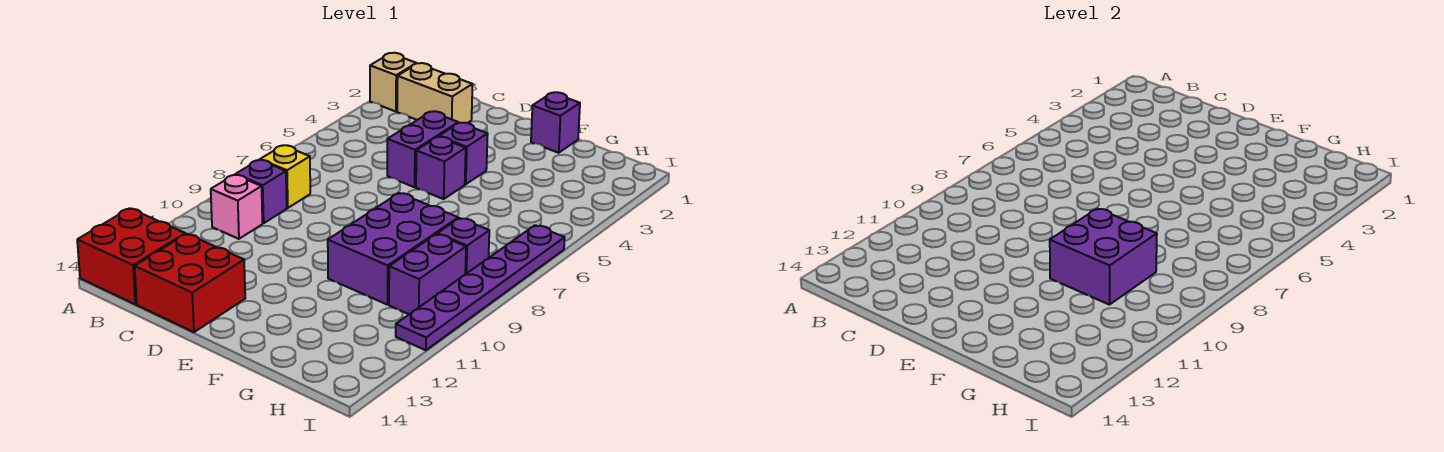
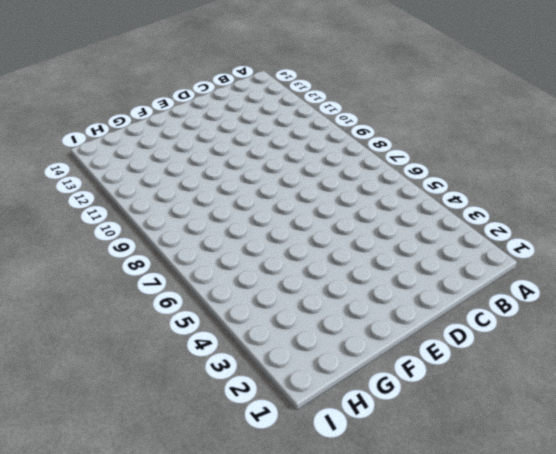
none -> tan 1x1 brick [370,53,416,112]
none -> red 2x2 brick [77,208,185,304]
none -> tan 1x2 brick [397,63,473,123]

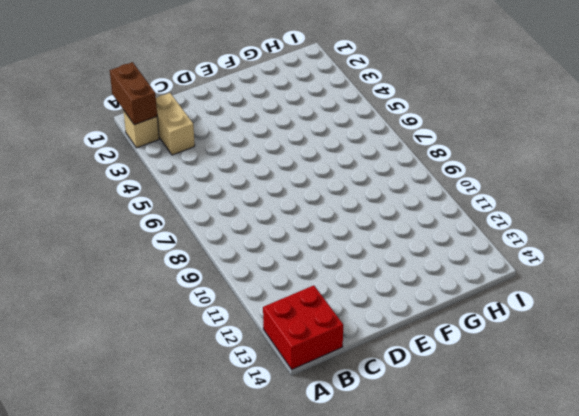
brown 1x2 brick [110,62,157,125] -> none
tan 1x2 brick [156,93,195,155] -> tan 1x2 brick turned to [397,63,473,123]
none -> yellow 1x1 brick [260,145,310,208]
none -> purple 1x1 brick [236,160,287,223]
none -> pink 1x1 brick [211,175,262,239]

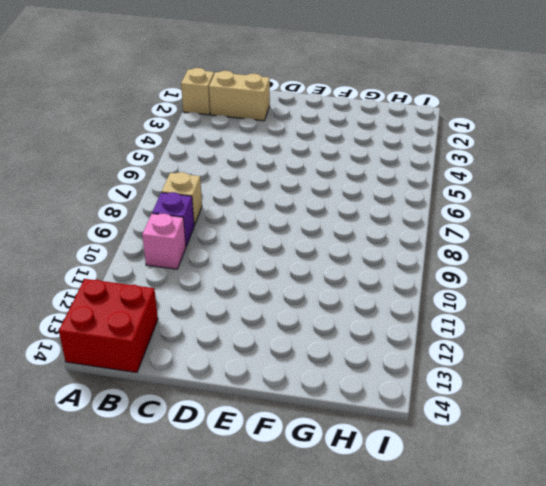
tan 1x1 brick [162,172,202,225] -> yellow 1x1 brick [260,145,310,208]
none -> red 2x2 brick [135,234,245,332]
none -> purple 1x2 brick [387,111,458,187]
none -> purple 1x1 brick [439,123,488,184]

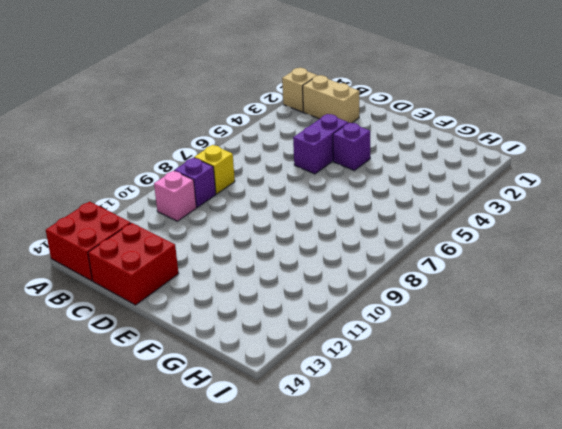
none -> purple 1x1 brick [416,137,466,199]
none -> purple 1x1 brick [531,92,580,153]
none -> purple 2x3 brick [328,193,458,305]

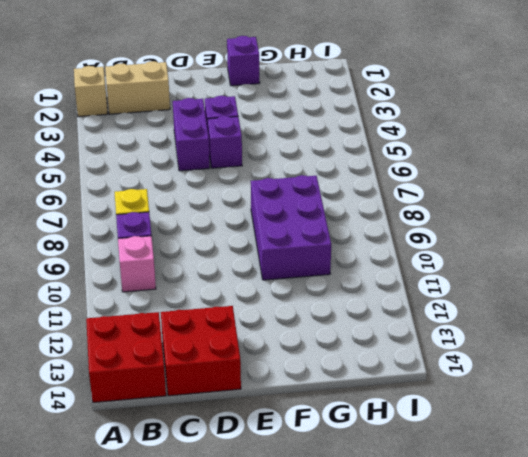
none -> purple 1x1 brick [437,218,489,274]
none -> purple 1x2 brick [389,234,466,314]
none -> purple 1x6 plate [396,225,565,350]

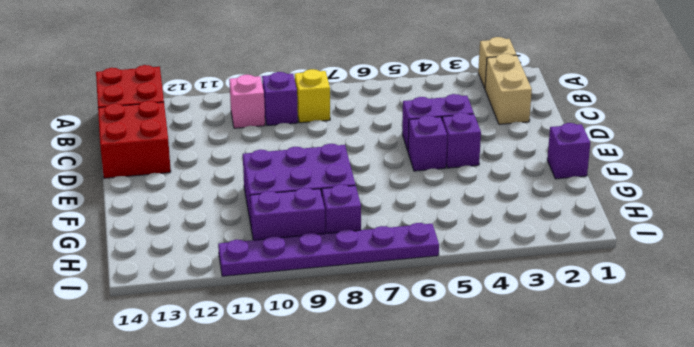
none -> purple 2x2 brick [1050,209,1157,305]

